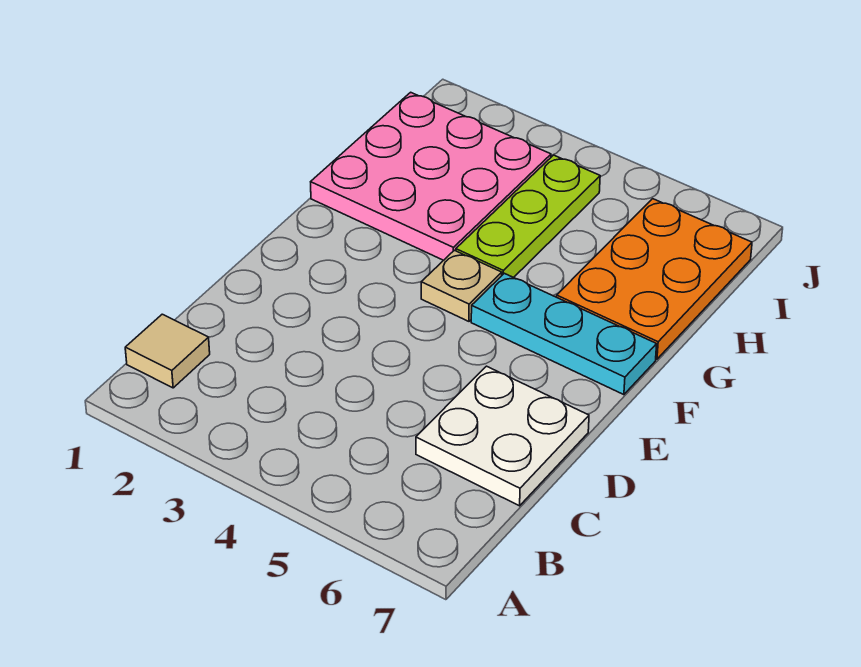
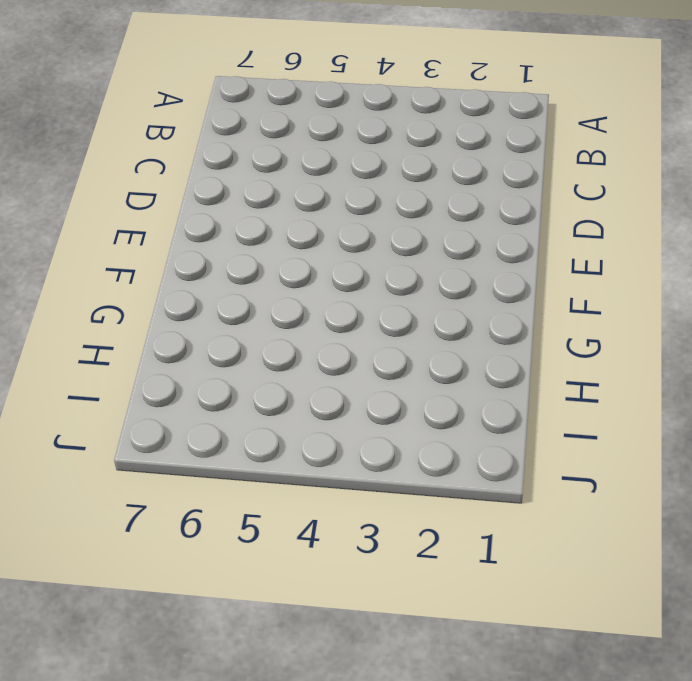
none -> tan 1x1 tile [125,314,210,388]
none -> white 2x2 plate [416,366,589,506]

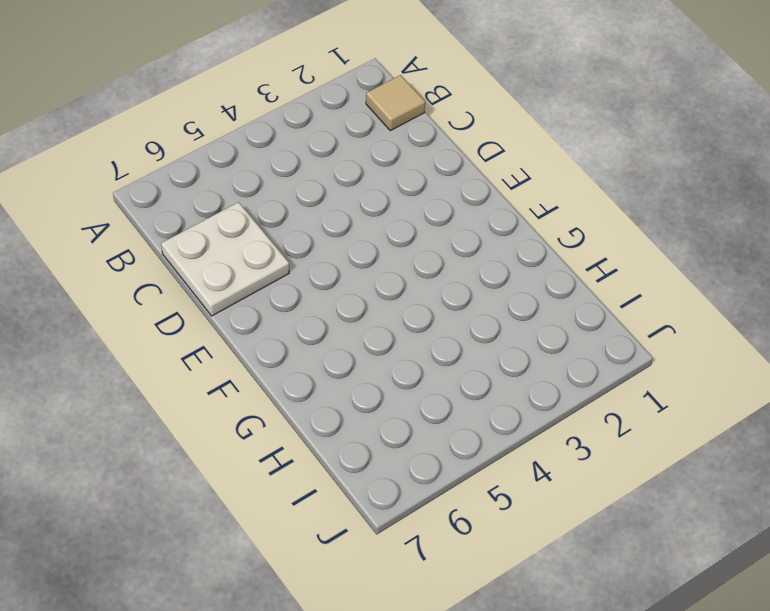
none -> tan 1x1 plate [421,250,502,321]
none -> cyan 1x3 plate [471,273,657,395]

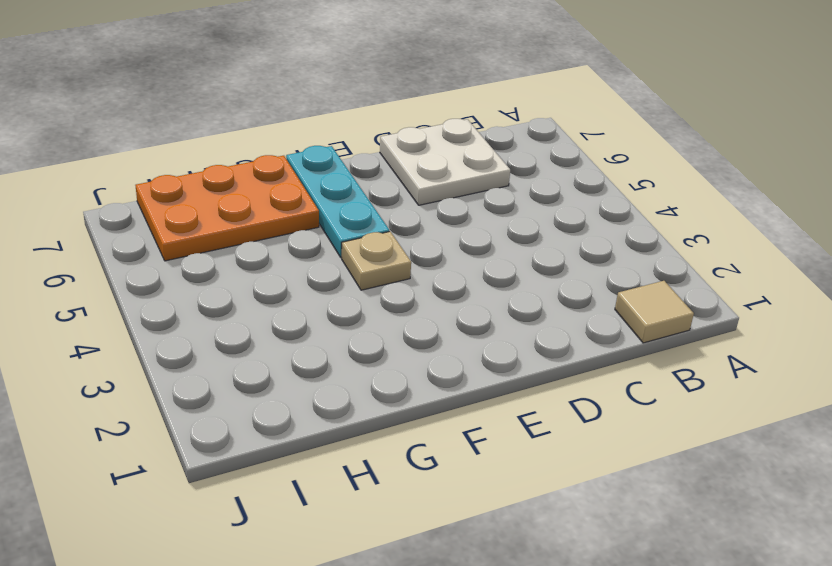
none -> pink 3x3 plate [311,92,551,260]
none -> lime 1x3 plate [456,155,600,278]

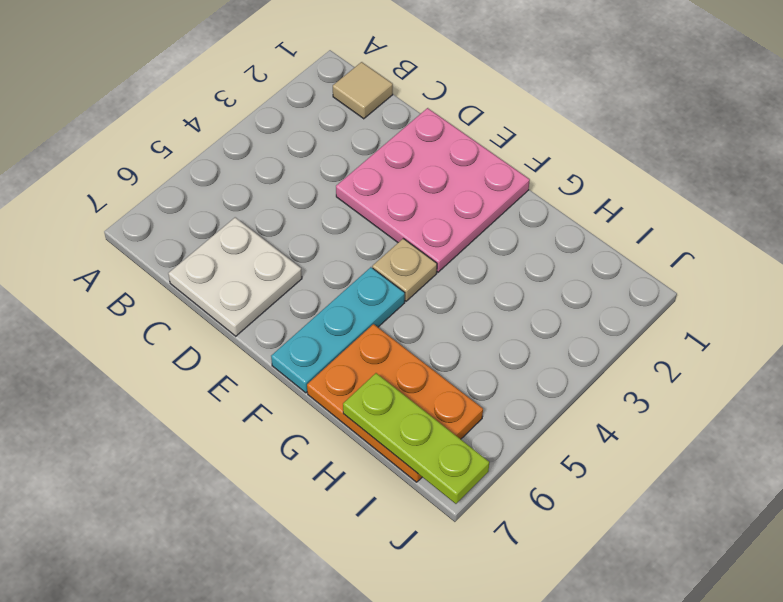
pink 3x3 plate [336,108,530,272] -> pink 3x3 plate moved to [311,92,551,260]
lime 1x3 plate [343,373,489,504] -> lime 1x3 plate moved to [456,155,600,278]

